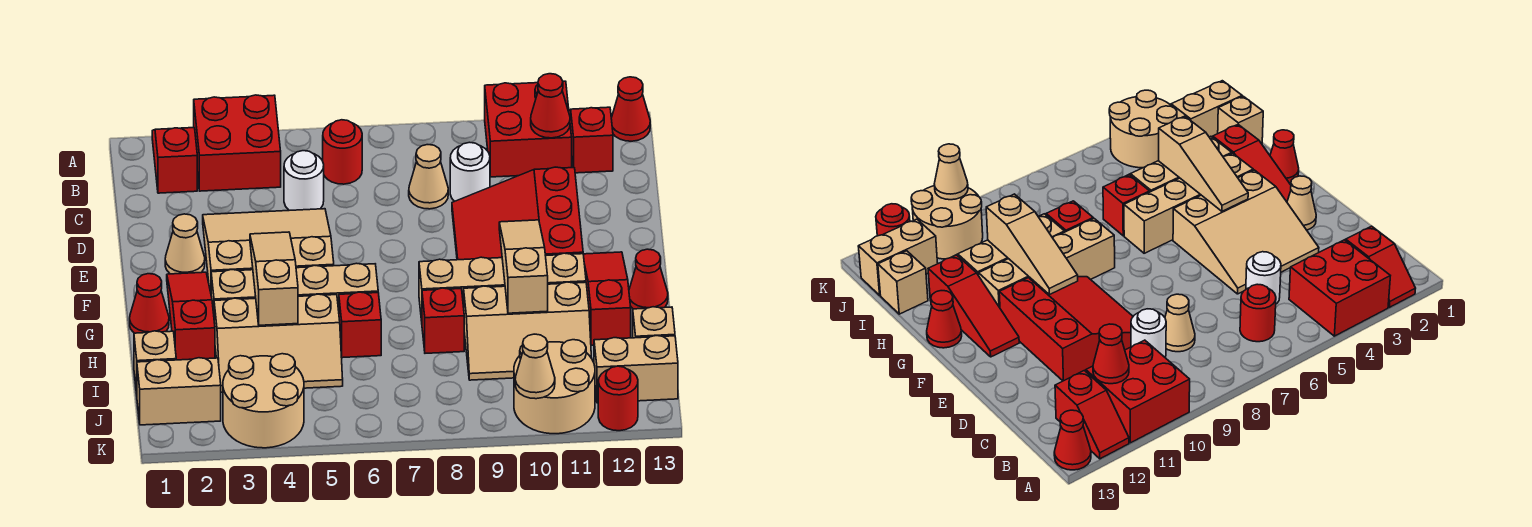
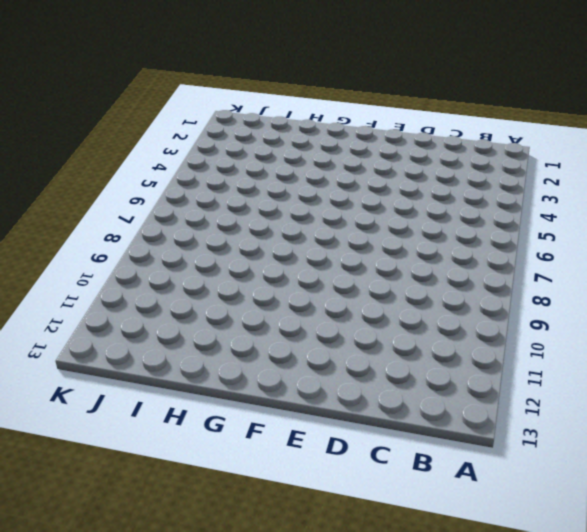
none -> red 1x2 slope [152,128,197,193]
none -> red 2x2 brick [194,95,281,191]
none -> red 2x2 brick [485,81,572,177]
none -> red 1x2 slope [569,107,613,173]

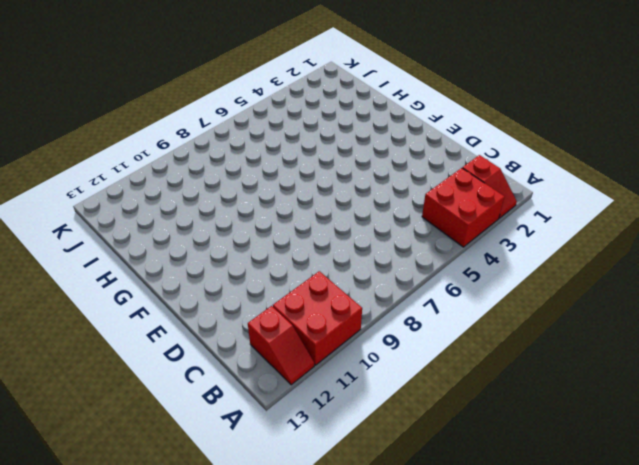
none -> red 1x1 cone [611,77,650,141]
none -> red 1x1 round brick [323,120,362,184]
none -> white 1x1 round brick [284,151,324,210]
none -> tan 1x1 cone [409,145,448,209]

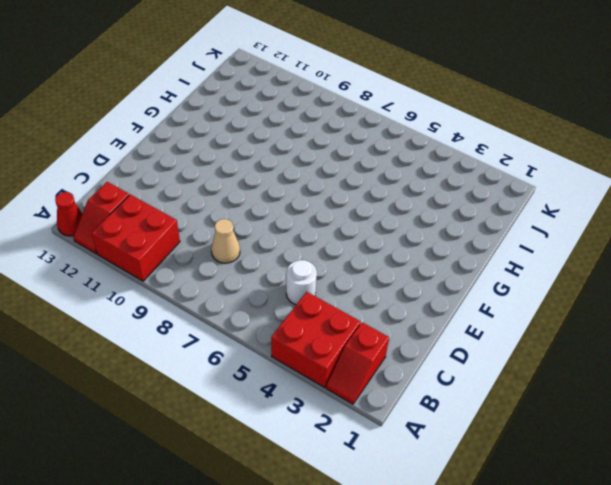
none -> red 1x1 round brick [323,120,362,184]
none -> white 1x1 round brick [450,142,490,201]
none -> tan 3x3 slope [203,209,334,292]
none -> red 3x3 slope [452,167,583,260]

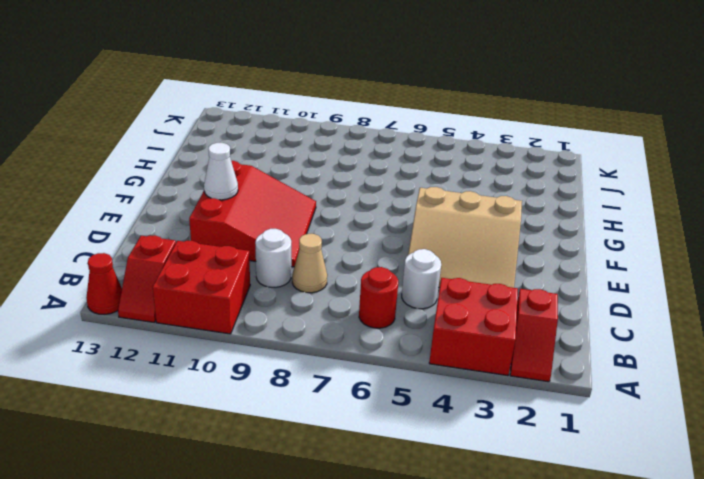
white 1x1 cone [204,143,238,200] -> none
none -> tan 1x1 cone [165,214,205,274]
none -> red 1x3 slope [167,272,215,360]
none -> red 1x3 slope [583,252,631,345]
none -> red 1x1 cone [130,274,169,333]

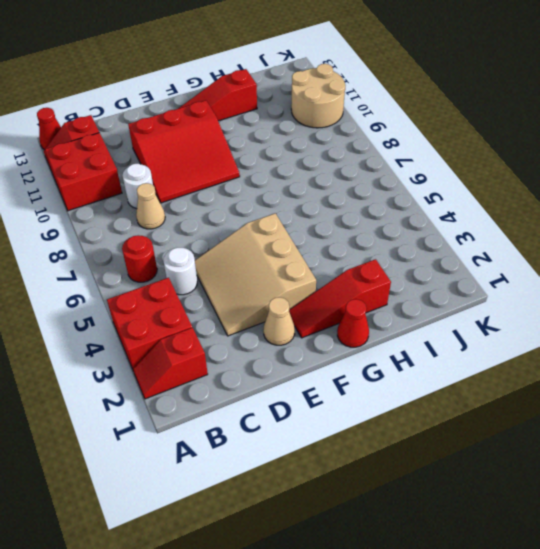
none -> tan 1x4 brick [211,263,378,313]
none -> tan 1x4 brick [419,253,586,321]
none -> red 1x1 cone [629,249,668,309]
none -> tan 2x3 slope [214,294,343,392]

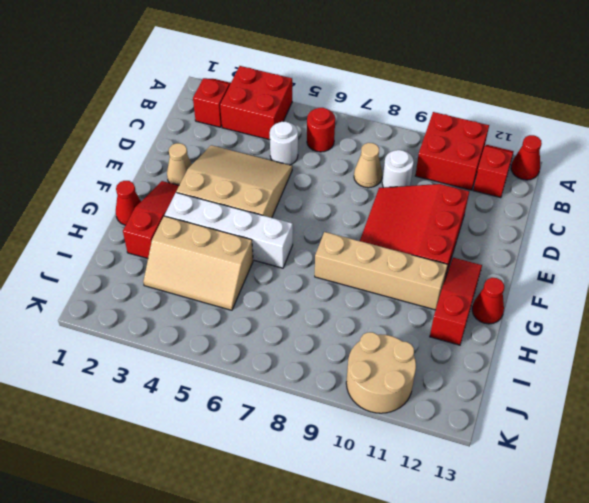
white 1x4 brick [165,193,293,268] -> tan 1x4 brick [211,263,378,313]
none -> red 1x1 brick [339,292,381,358]
none -> red 1x1 brick [422,288,464,353]
none -> tan 2x3 slope [464,282,591,380]
none -> tan 1x1 brick [134,331,176,394]

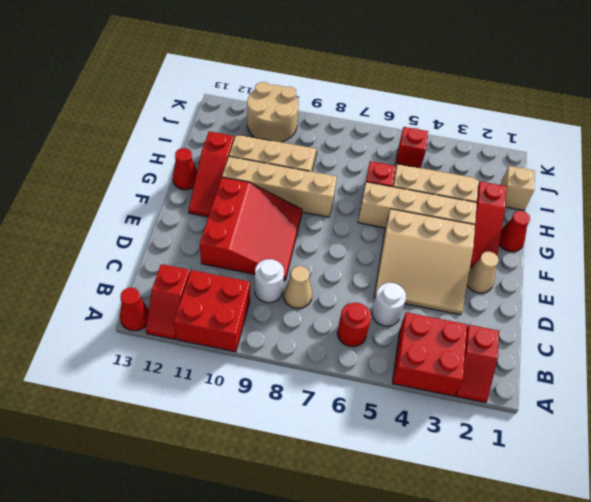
red 1x1 brick [396,127,428,168] -> red 1x1 brick moved to [422,288,464,353]
none -> tan 1x1 brick [633,307,675,338]
none -> tan 1x2 brick [137,358,221,425]
none -> tan 2x2 round brick [223,354,304,448]
none -> tan 1x2 brick [594,336,678,403]

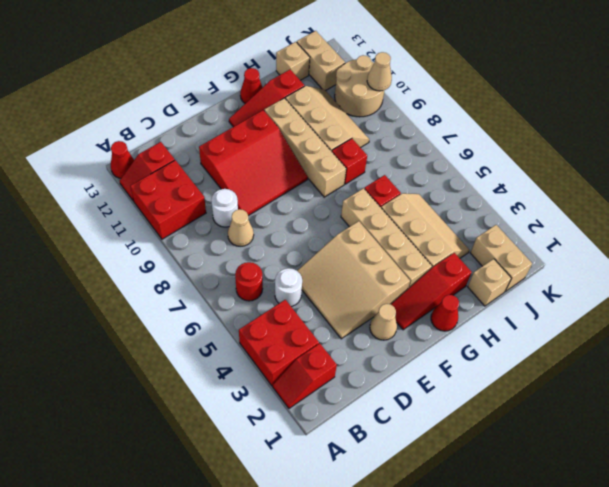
none -> tan 2x2 round brick [223,354,304,448]
none -> red 1x1 round brick [598,366,638,431]
none -> red 1x1 cone [531,74,570,138]
none -> tan 1x3 slope [250,232,298,325]

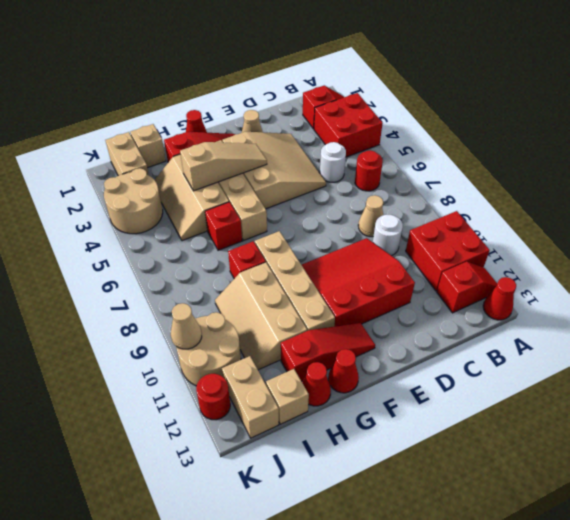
red 1x1 cone [302,362,331,406] -> red 1x1 cone moved to [531,74,570,138]
none -> tan 1x3 slope [499,220,548,313]

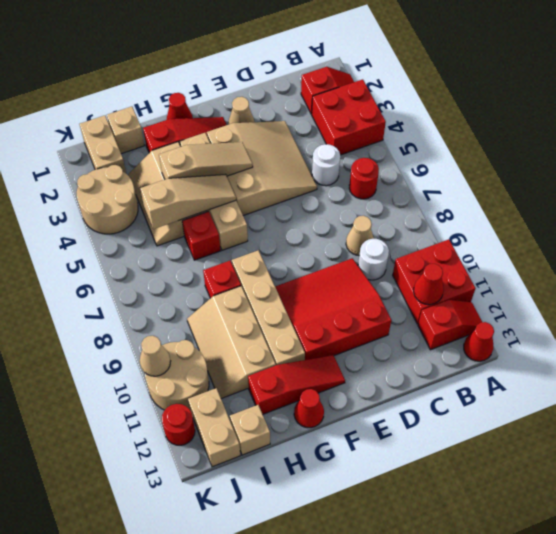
tan 1x3 slope [140,175,236,229] -> tan 1x3 slope moved to [499,220,548,313]

